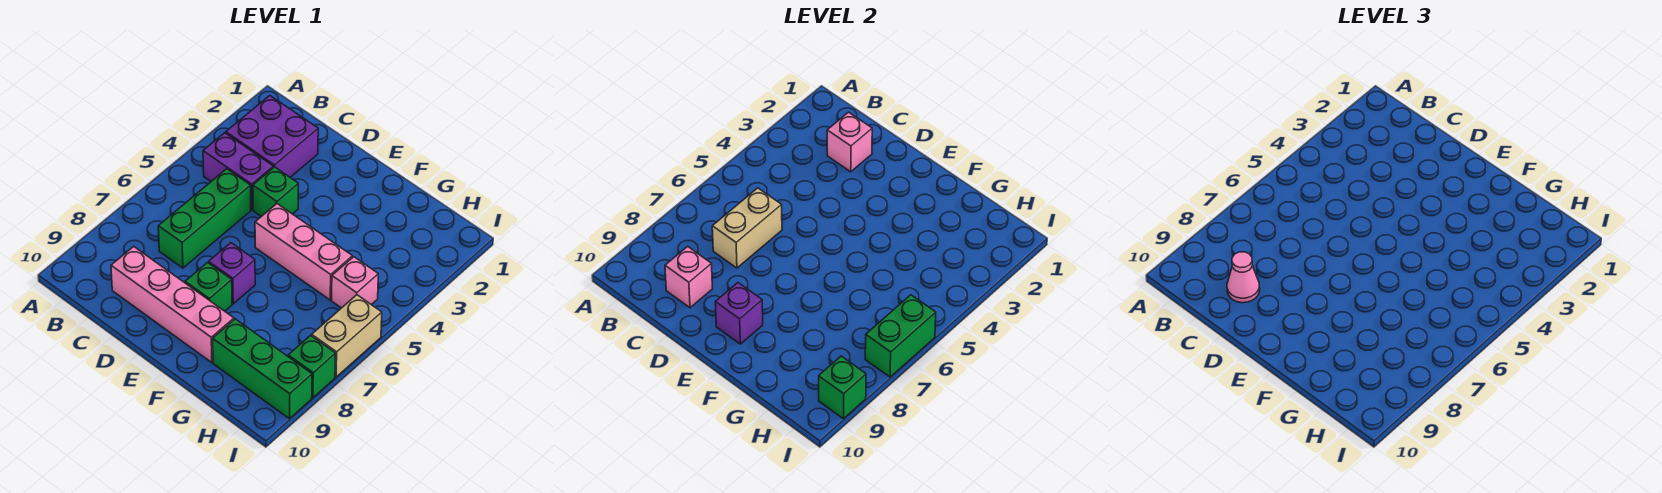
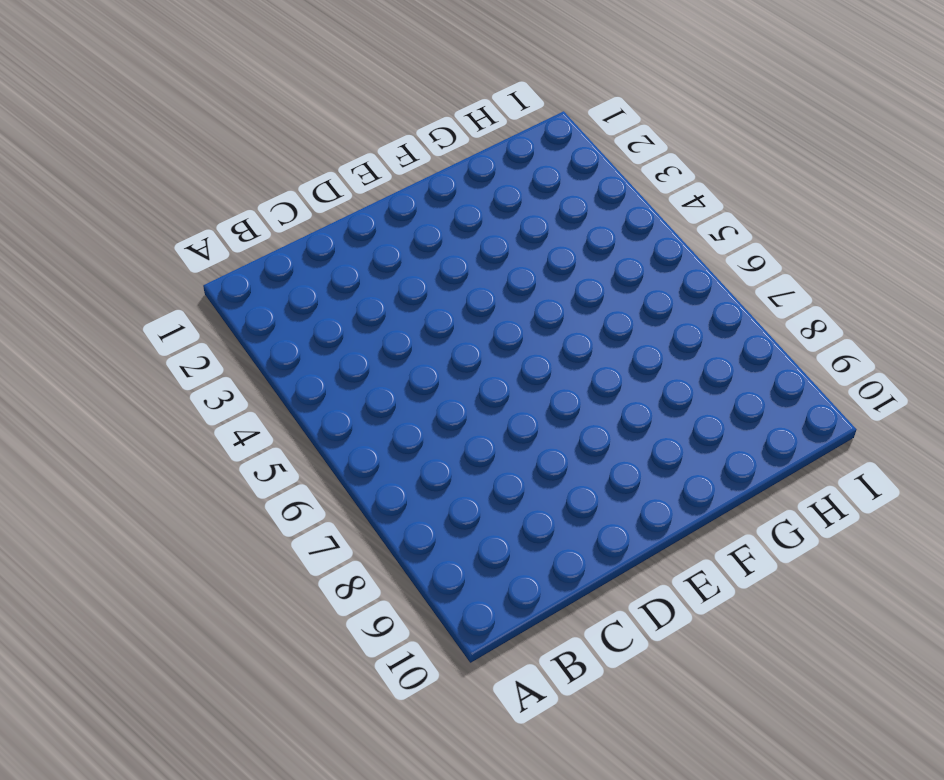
none -> purple 2x2 brick [226,96,318,177]
none -> purple 1x2 brick [203,133,273,210]
none -> green 1x3 brick [158,169,251,268]

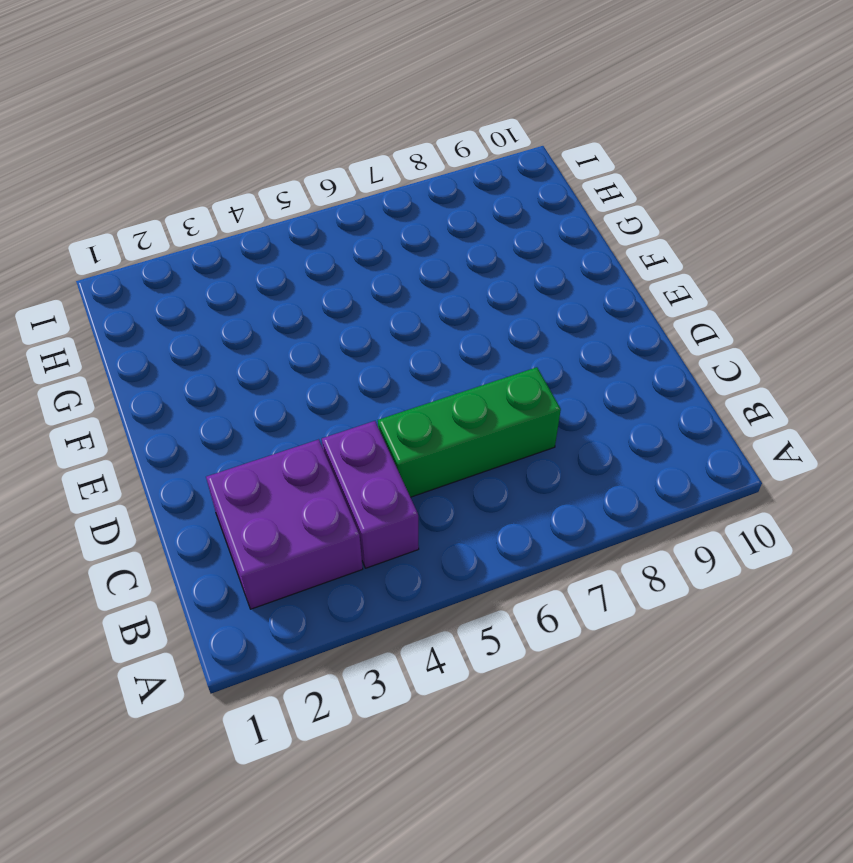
none -> pink 1x4 brick [111,246,234,363]
none -> green 1x1 brick [253,167,298,216]
none -> pink 1x3 brick [255,204,352,300]

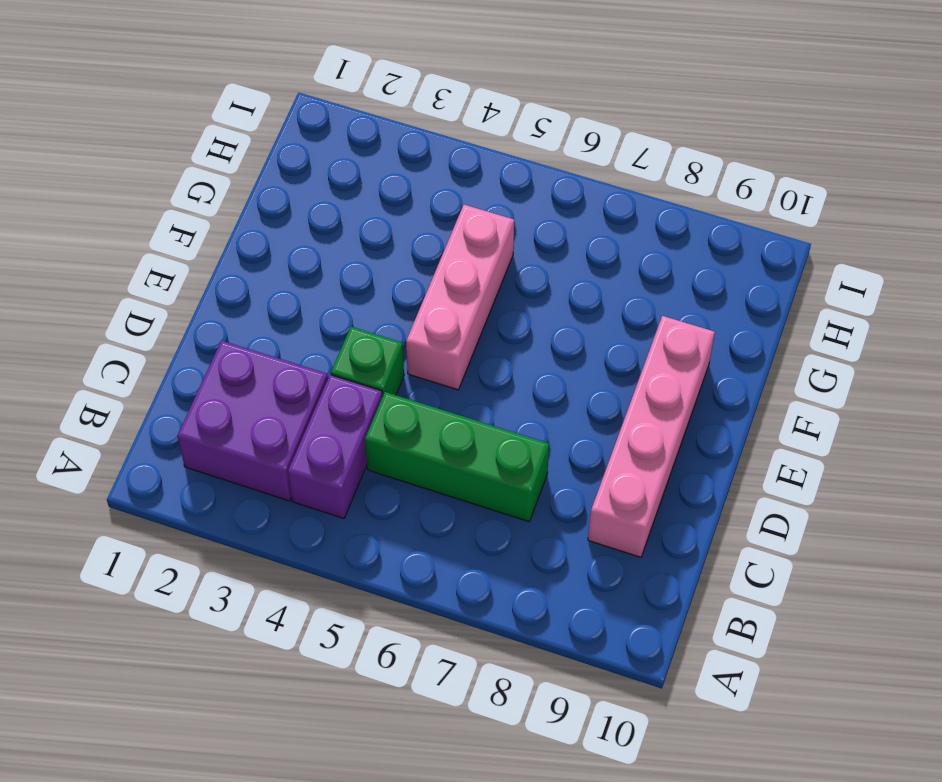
none -> purple 1x1 brick [209,243,255,304]
none -> green 1x1 brick [185,263,232,311]
none -> green 1x3 brick [213,319,312,419]

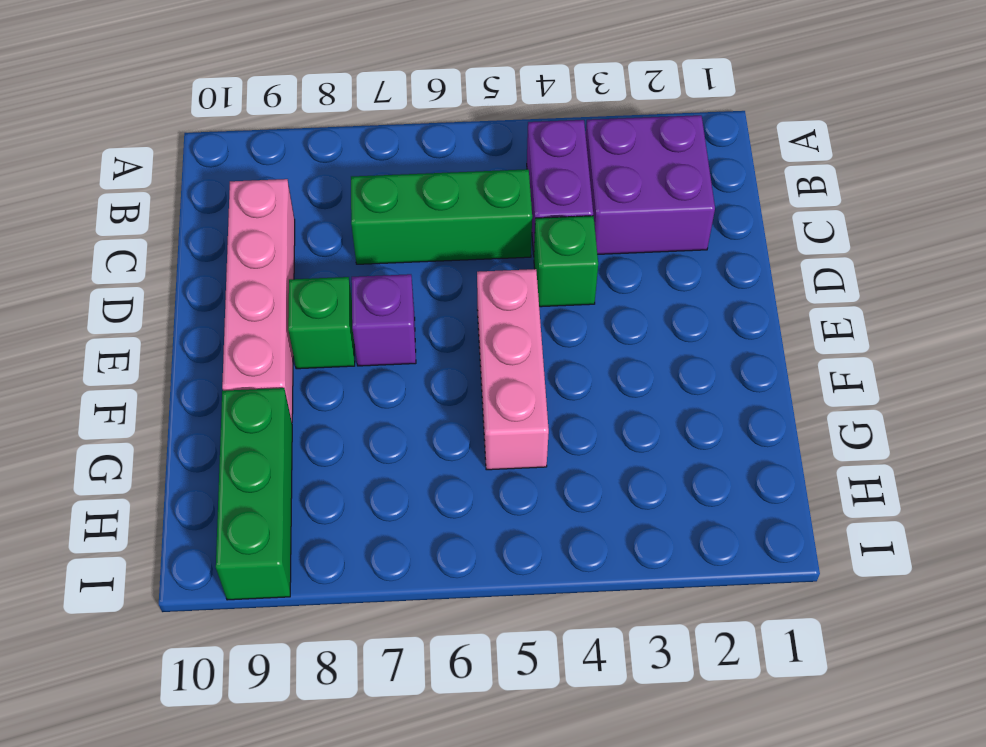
none -> pink 1x1 brick [331,257,378,308]
none -> tan 1x2 brick [312,295,382,377]
none -> green 1x1 brick [288,335,336,398]

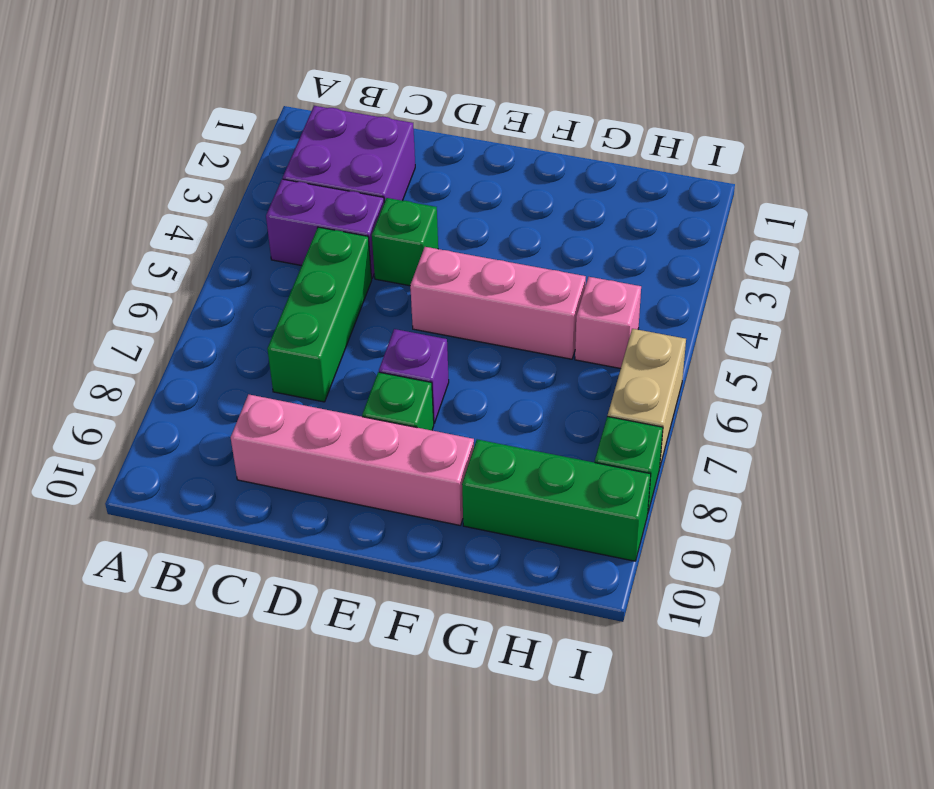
none -> pink 1x1 brick [827,112,872,172]
none -> tan 1x2 brick [712,188,782,268]
none -> pink 1x1 brick [665,246,712,308]

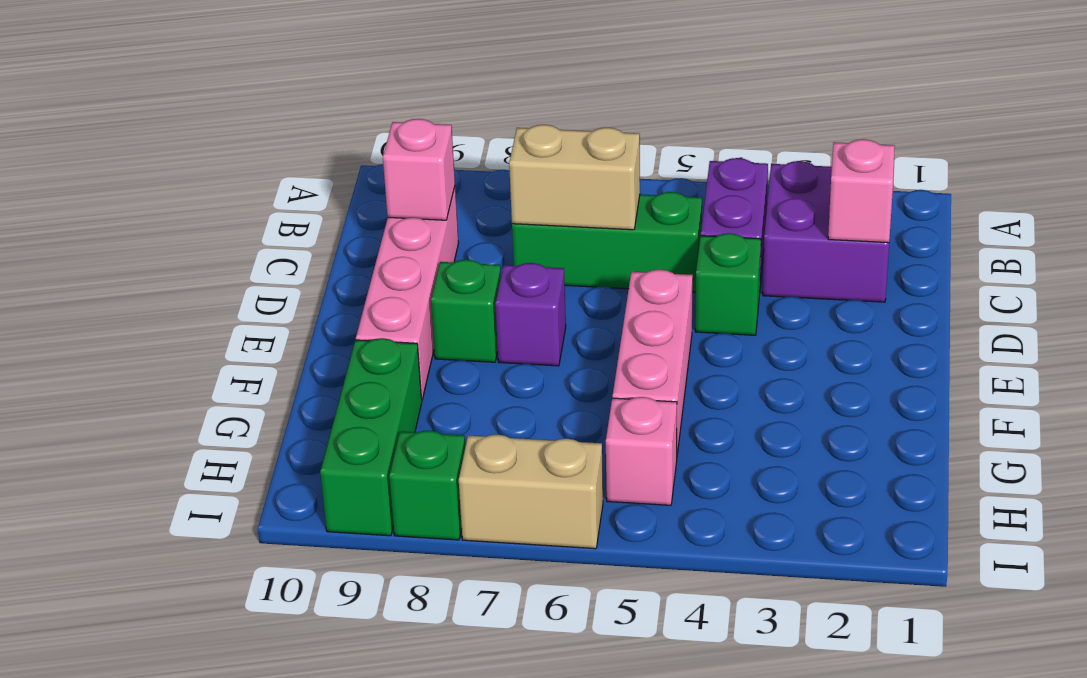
none -> purple 1x1 brick [715,283,763,344]
none -> green 1x2 brick [865,295,936,377]
none -> green 1x1 brick [819,356,866,419]

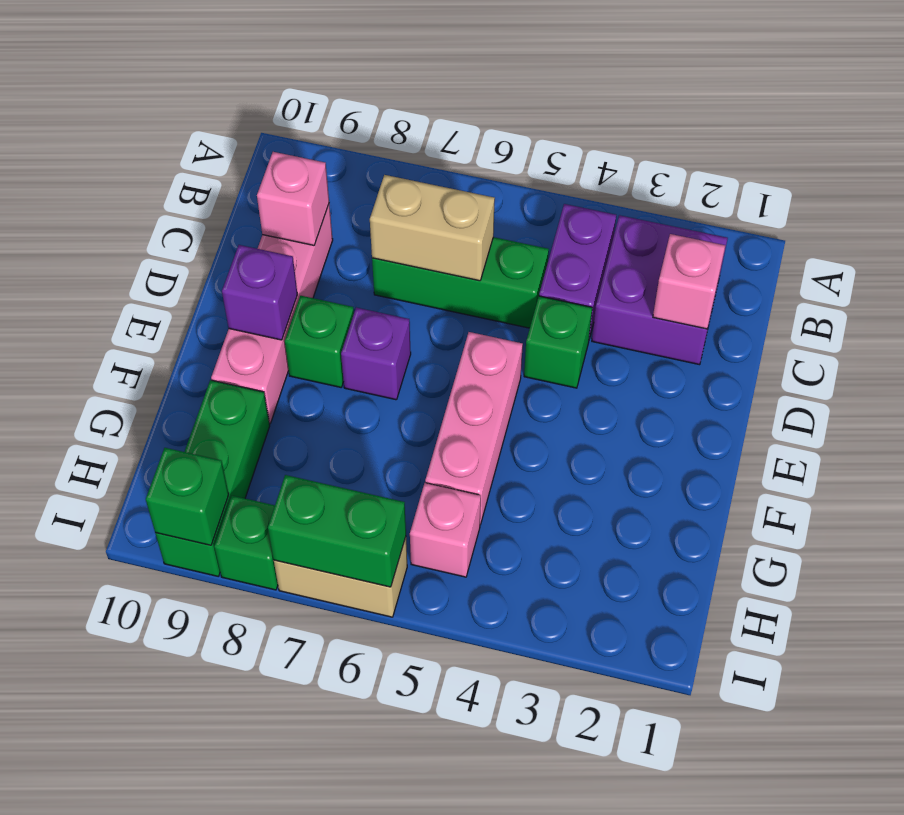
none -> pink 1x1 cone [1227,252,1260,303]

